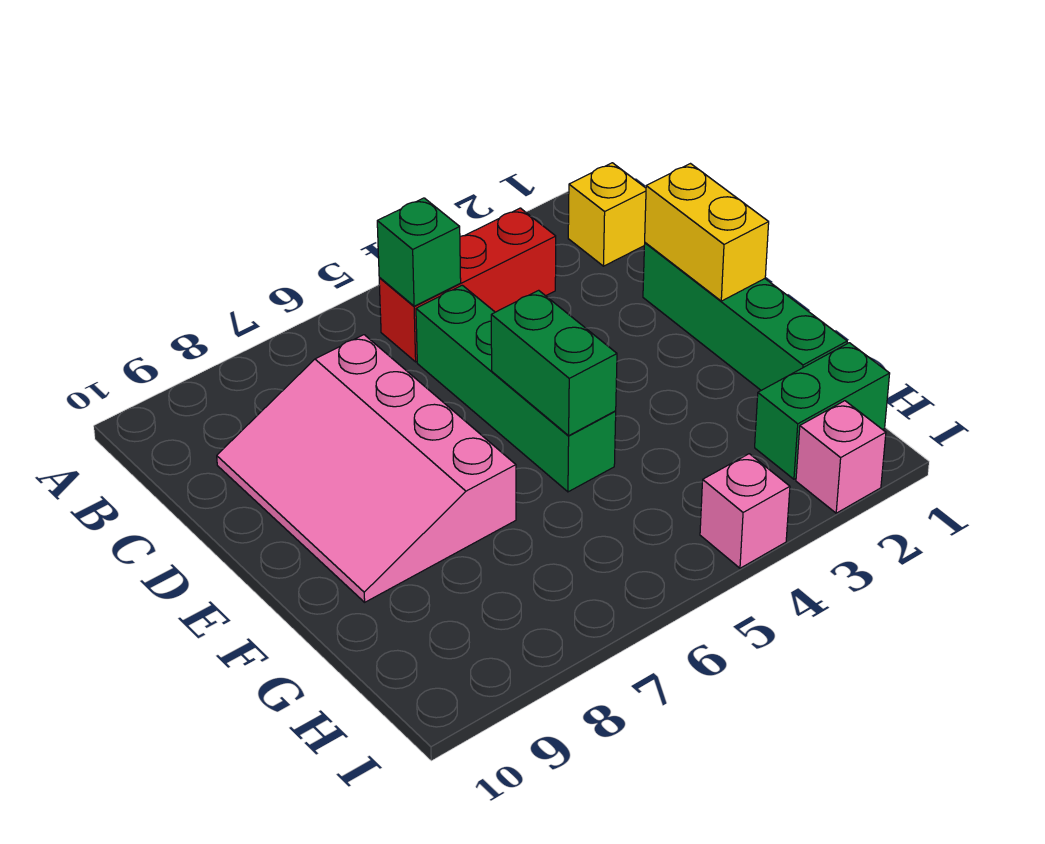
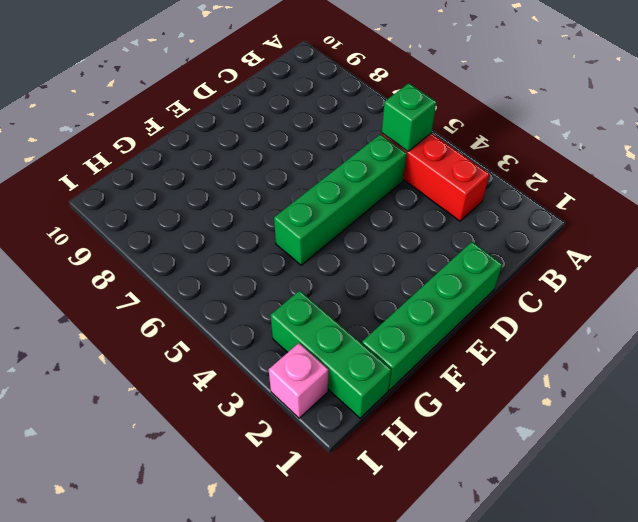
green 1x3 brick [271,290,391,418] -> green 1x2 brick [755,343,890,479]
none -> yellow 1x1 brick [568,163,646,266]
none -> pink 3x4 slope [217,335,516,602]

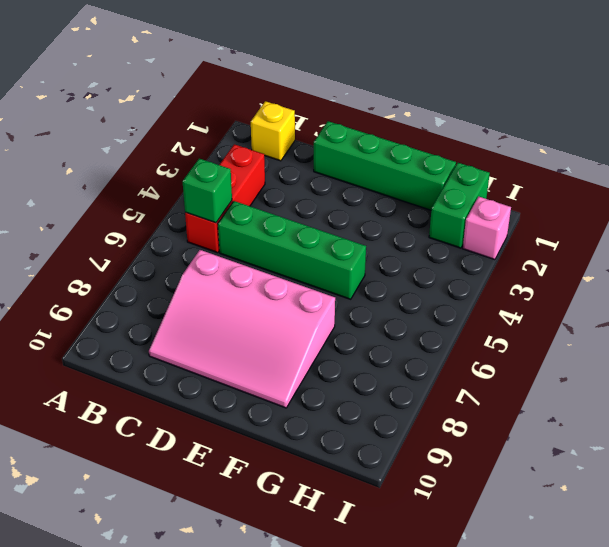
none -> pink 1x1 brick [700,454,790,568]
none -> yellow 1x2 brick [645,164,769,301]

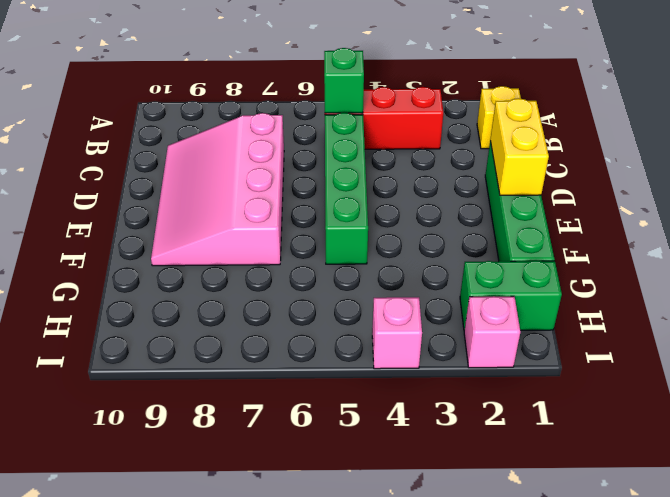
none -> green 1x2 brick [491,290,617,435]

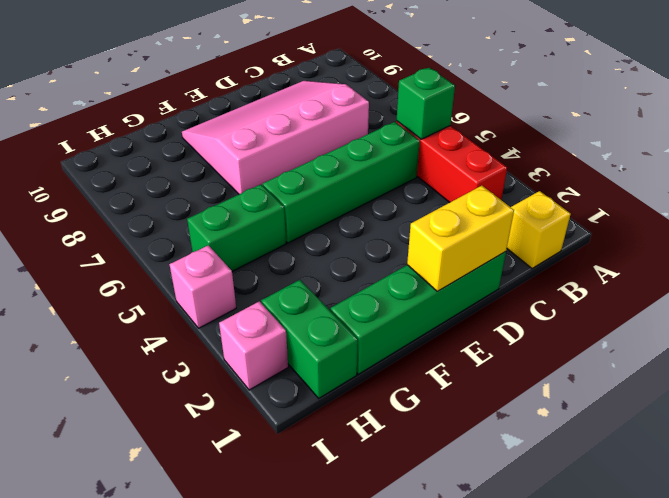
green 1x2 brick [187,184,286,271] -> green 1x2 brick moved to [491,290,617,435]

